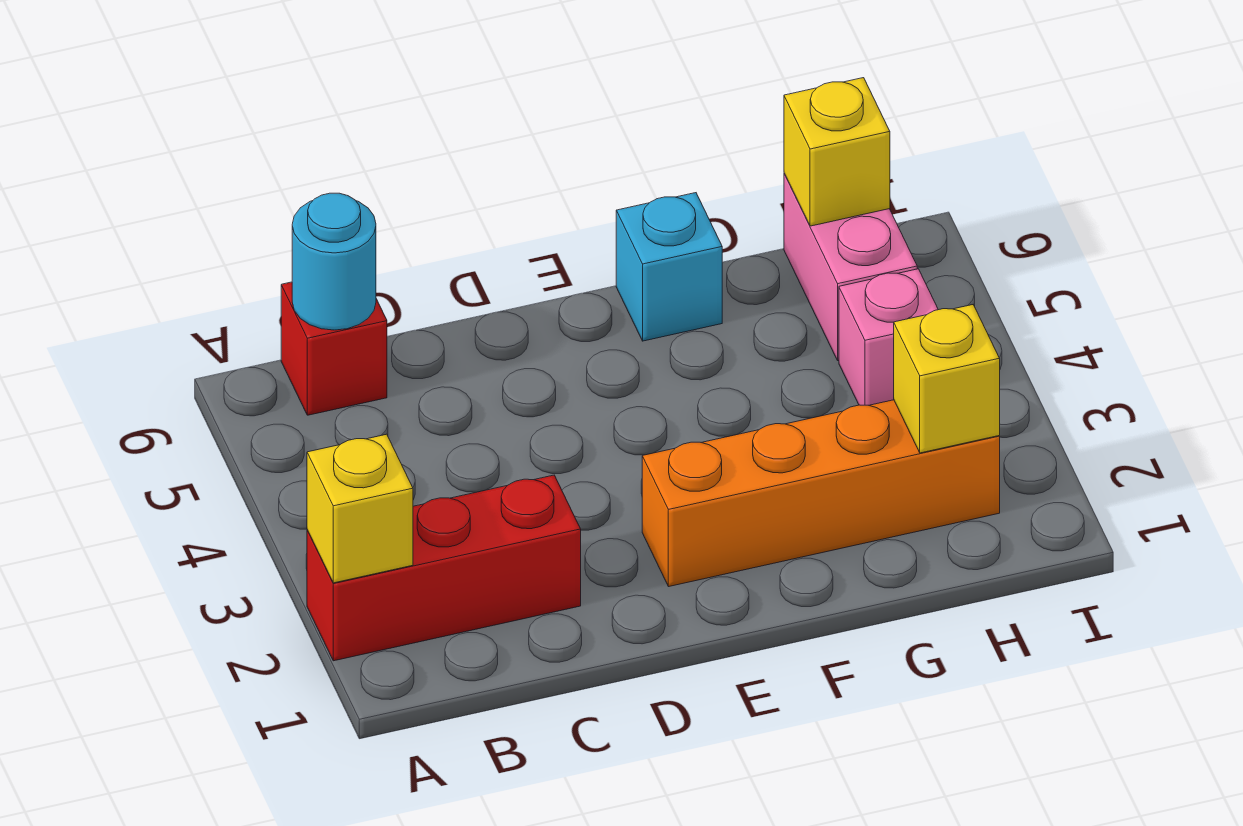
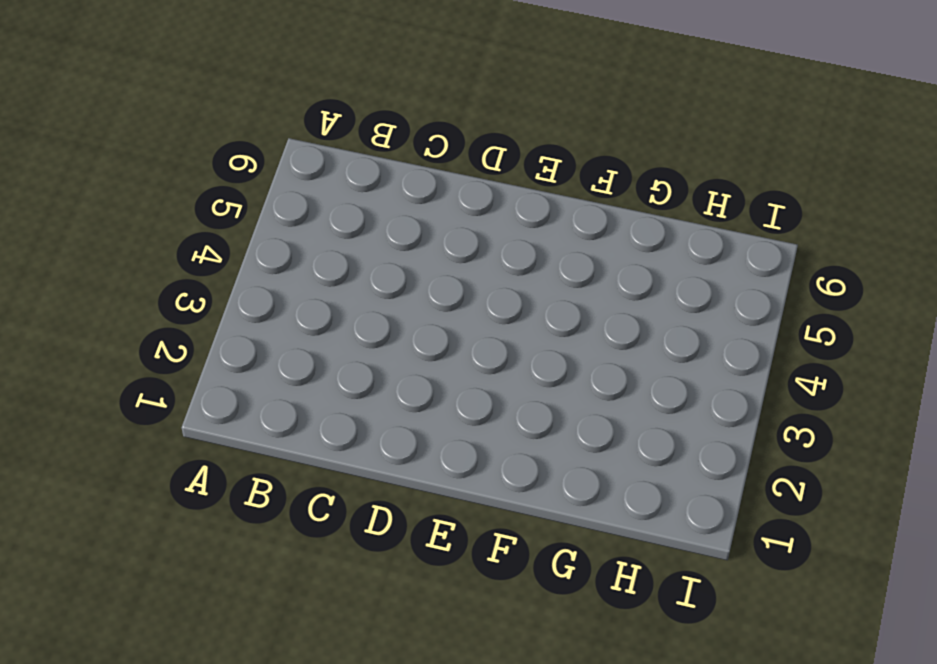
none -> red 1x3 brick [307,475,581,661]
none -> red 1x1 brick [281,282,387,415]

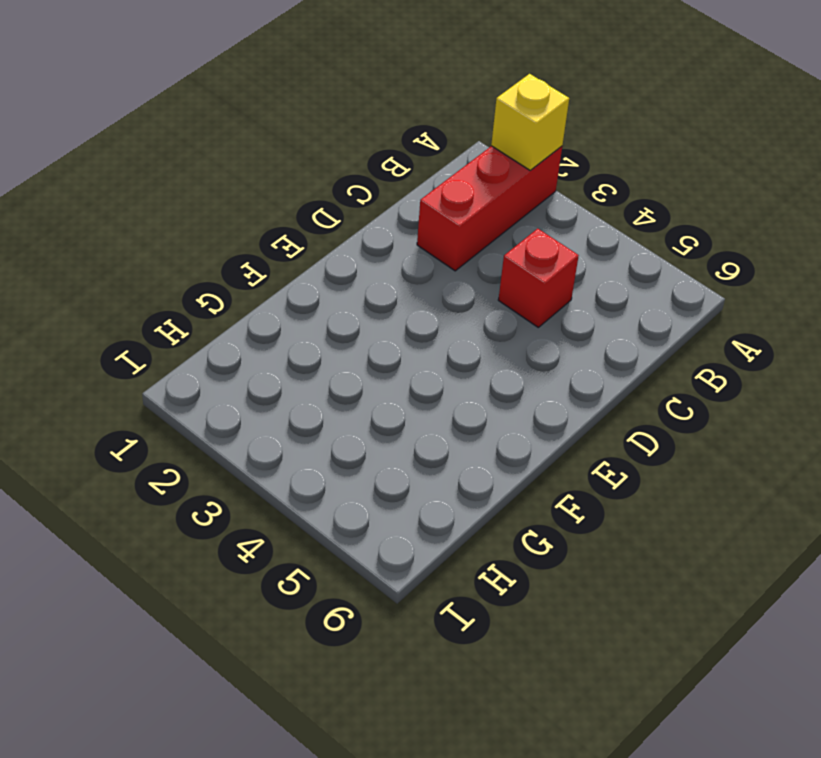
red 1x1 brick [498,229,579,327] -> red 1x1 brick moved to [281,282,387,415]
none -> orange 1x4 brick [642,400,1000,587]
none -> cyan 1x1 brick [616,193,722,341]

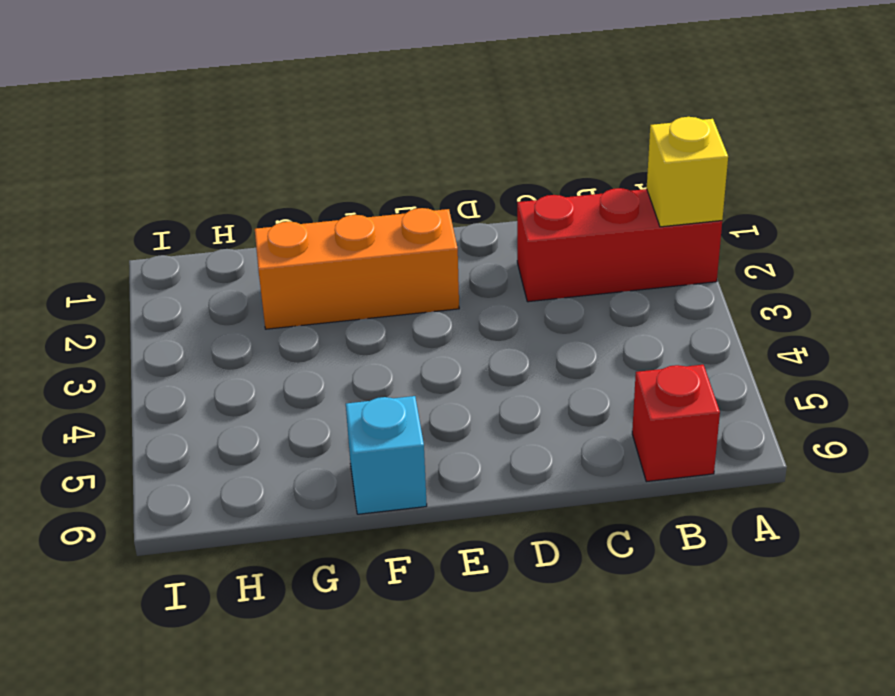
orange 1x3 brick [255,208,459,329] -> orange 1x4 brick [642,400,1000,587]
none -> pink 1x1 brick [839,269,938,405]
none -> pink 1x2 brick [784,174,917,361]

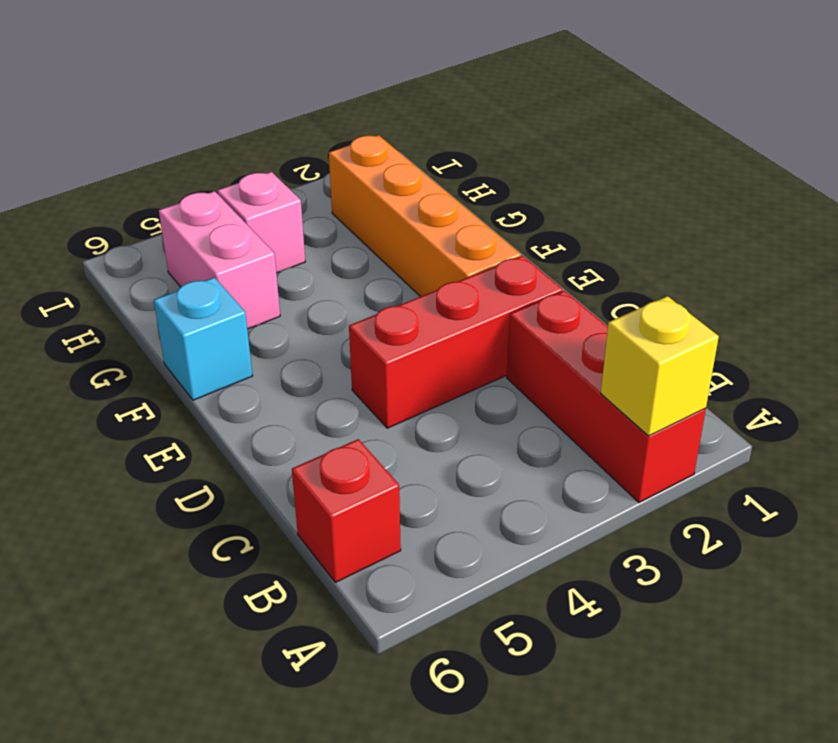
red 1x3 brick [349,256,563,428] -> none
pink 1x2 brick [159,191,280,329] -> pink 1x2 brick turned to [784,174,917,361]
none -> cyan 1x1 round brick [292,193,376,330]
none -> yellow 1x1 brick [894,305,1000,453]

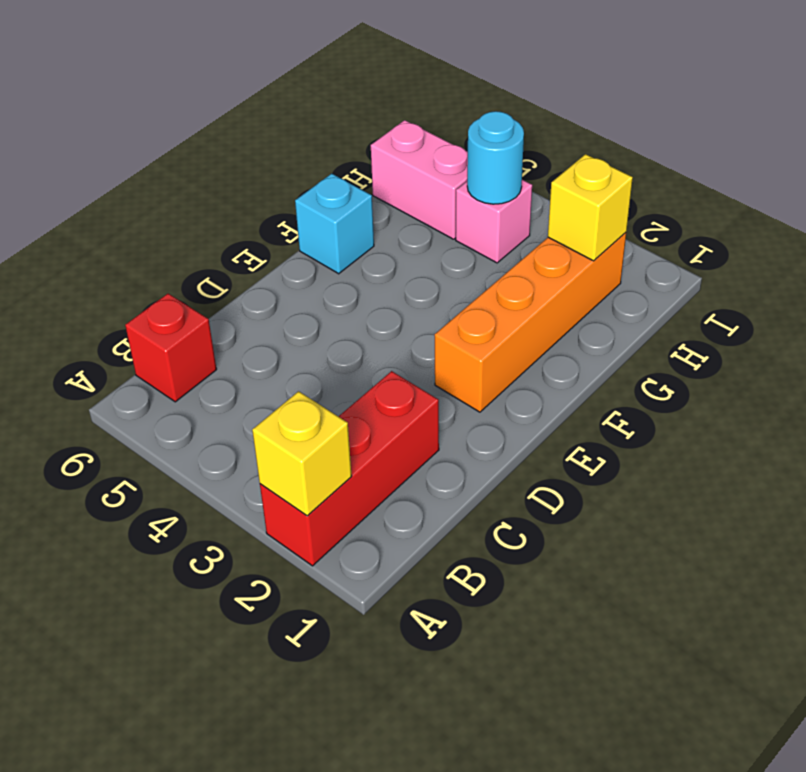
cyan 1x1 round brick [467,111,524,204] -> cyan 1x1 round brick moved to [292,193,376,330]
none -> yellow 1x1 brick [784,78,890,226]

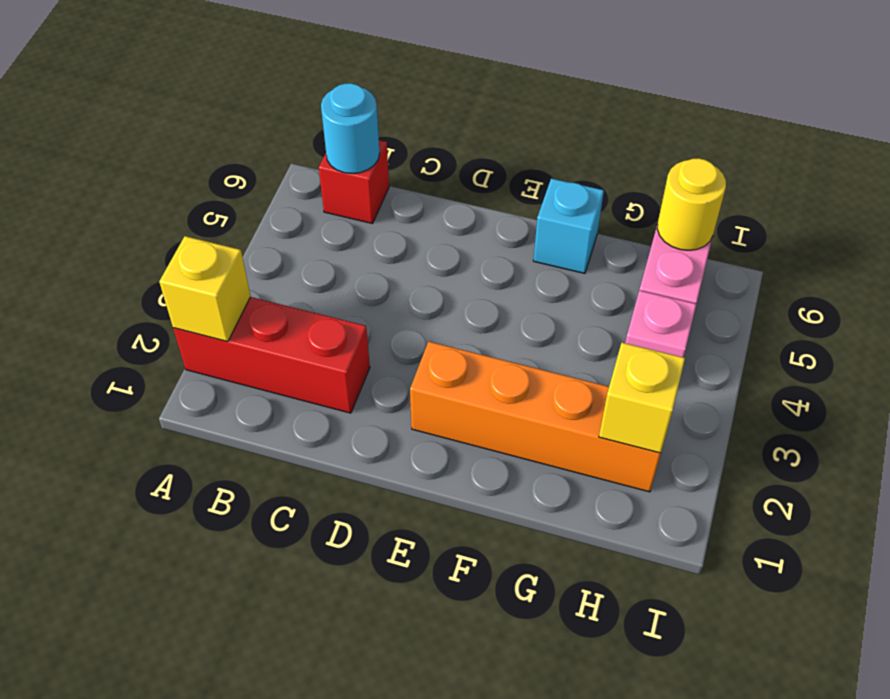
yellow 1x1 round brick [657,158,726,250] -> yellow 1x1 brick [784,78,890,226]

